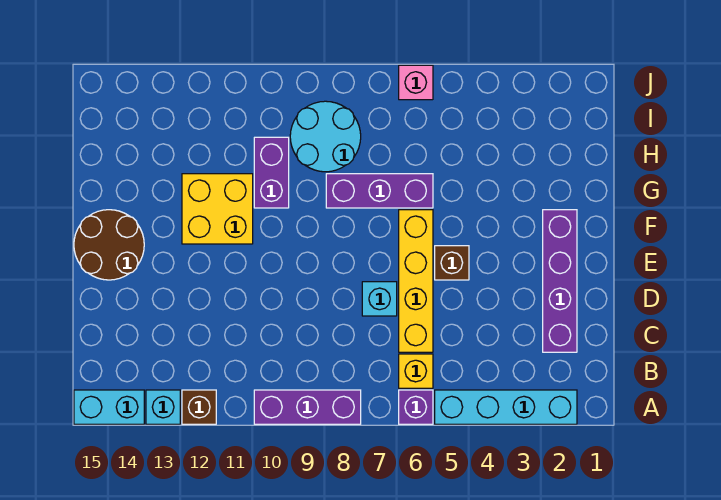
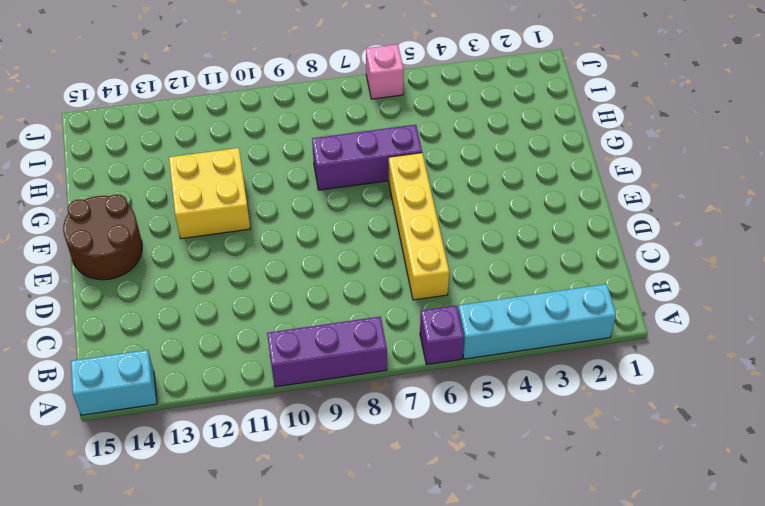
none -> brown 1x1 brick [182,390,216,424]
none -> cyan 1x1 brick [146,390,180,424]
none -> yellow 1x1 brick [399,354,433,388]

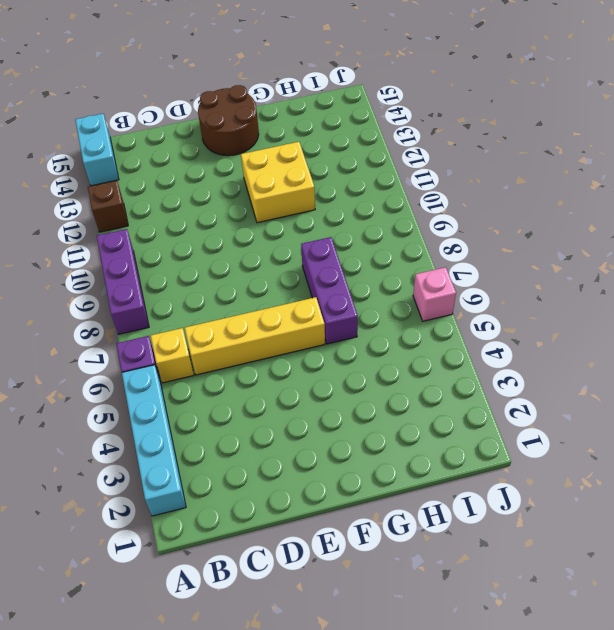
none -> cyan 1x1 brick [146,390,180,424]
none -> purple 1x4 brick [543,210,577,352]
none -> cyan 1x1 brick [362,282,397,316]

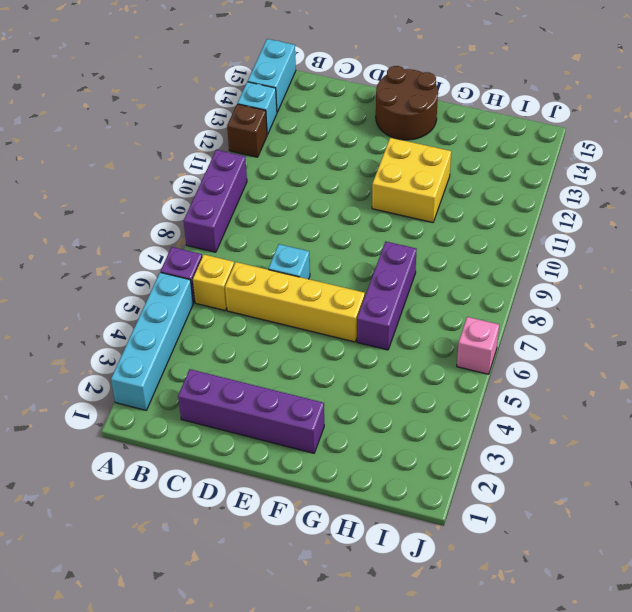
none -> brown 1x1 brick [435,246,469,280]
none -> purple 1x2 brick [254,137,289,208]
none -> cyan 2x2 round brick [290,101,361,172]

